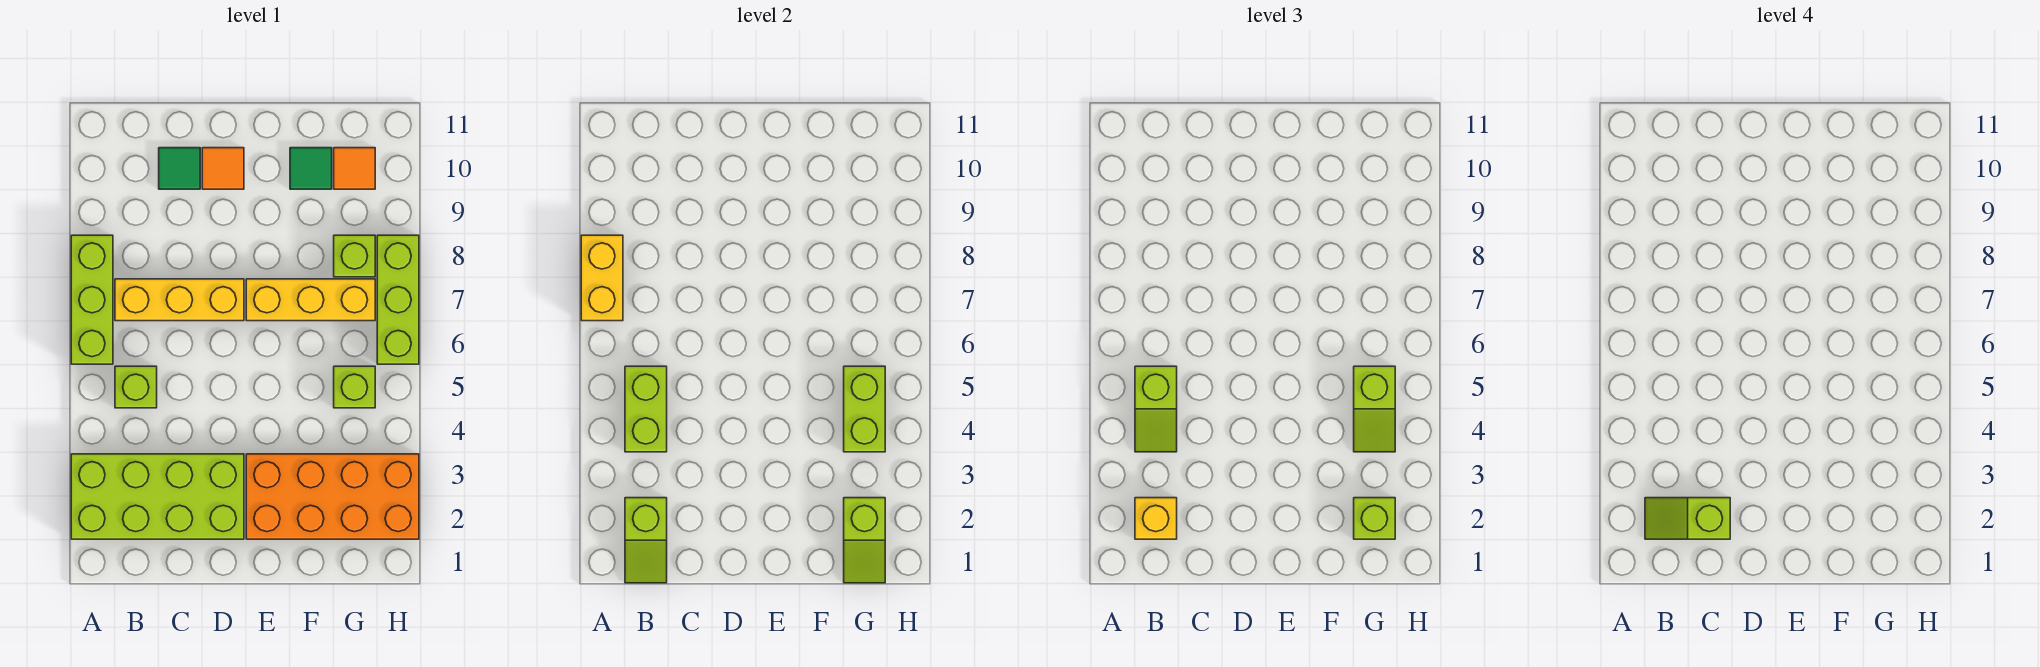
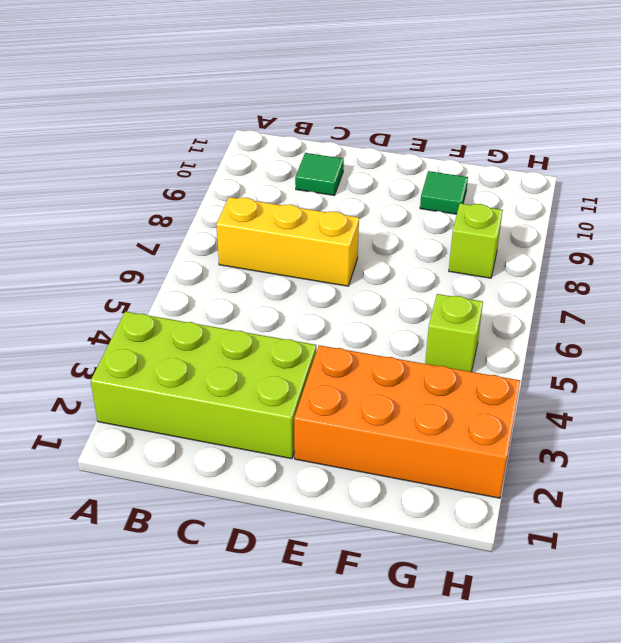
none -> lime 1x3 brick [71,235,113,364]
none -> lime 1x1 brick [115,366,157,408]
none -> orange 1x1 tile [202,148,244,189]

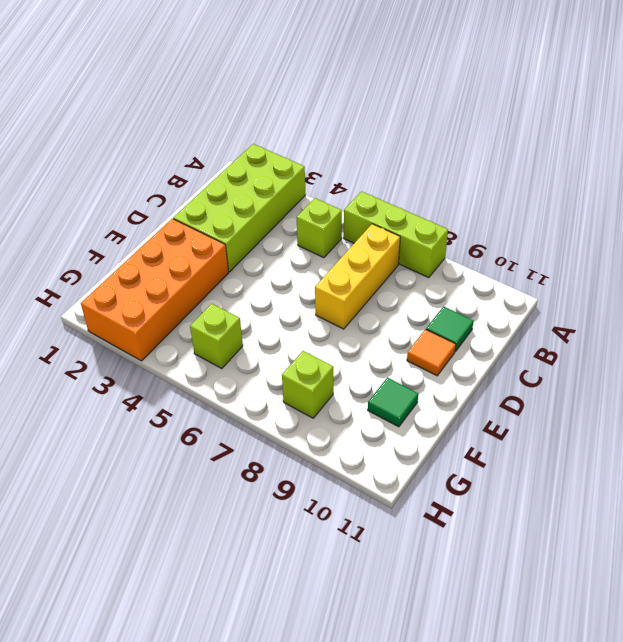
none -> yellow 1x3 brick [246,279,375,321]
none -> orange 1x1 tile [334,148,375,189]
none -> lime 1x3 brick [377,235,419,364]

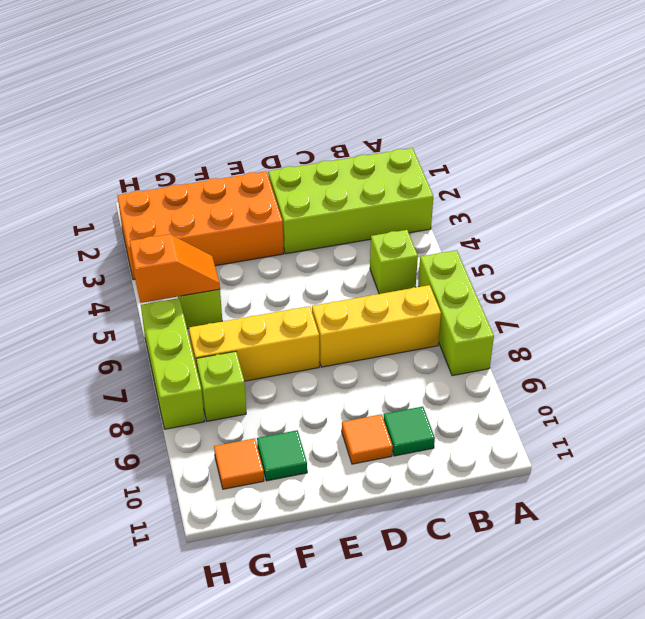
orange 1x2 slope [130,234,220,303] -> lime 1x2 brick [844,366,885,452]
none -> yellow 1x2 brick [581,235,623,321]
none -> lime 1x2 slope [625,498,667,583]
none -> lime 1x2 brick [625,366,667,452]

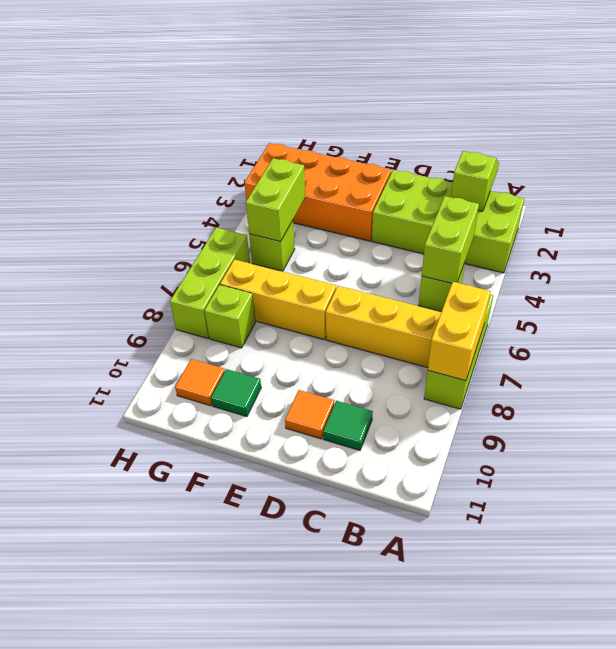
none -> lime 1x2 slope [844,498,885,583]
none -> yellow 1x1 brick [1135,498,1177,539]
none -> lime 1x2 slope [1135,366,1177,452]

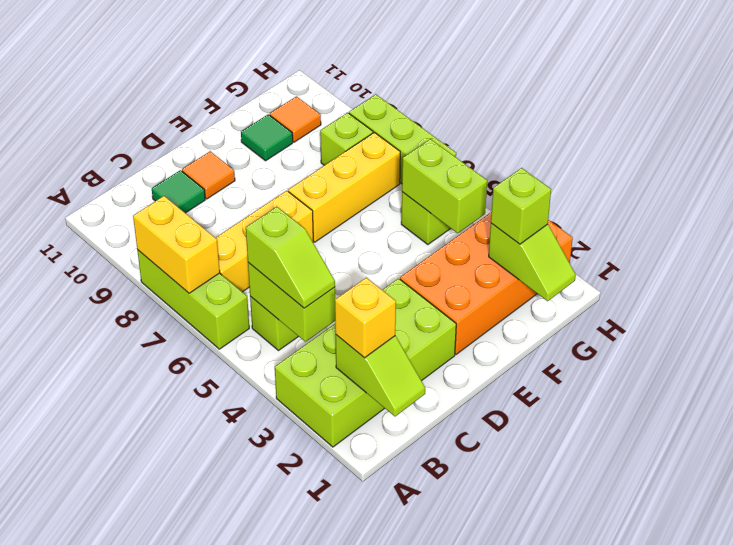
none -> lime 1x2 slope [1354,366,1395,452]
none -> lime 1x2 slope [1645,498,1730,539]

